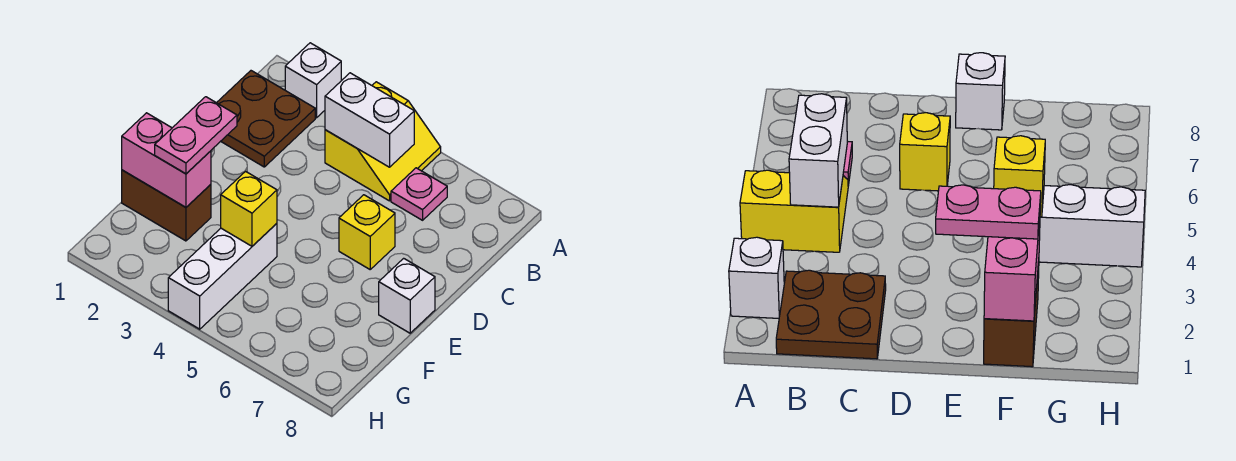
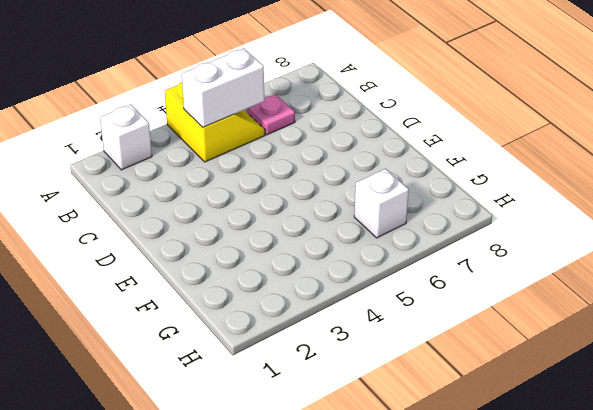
white 1x1 brick [354,169,409,238] -> white 1x1 brick moved to [379,258,435,333]
none -> brown 2x2 plate [217,71,315,167]
none -> yellow 1x1 brick [339,195,395,269]
none -> brown 1x2 brick [122,170,211,241]

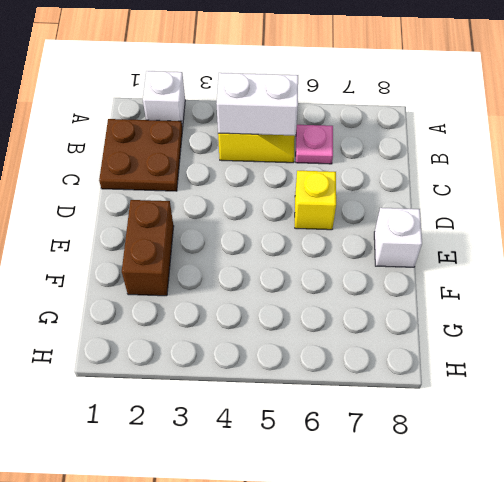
brown 1x2 brick [122,200,174,296] -> brown 1x2 brick turned to [122,170,211,241]
none -> white 1x3 brick [168,224,277,329]
none -> pink 1x2 brick [122,113,211,207]
none -> yellow 1x1 brick [221,171,277,246]

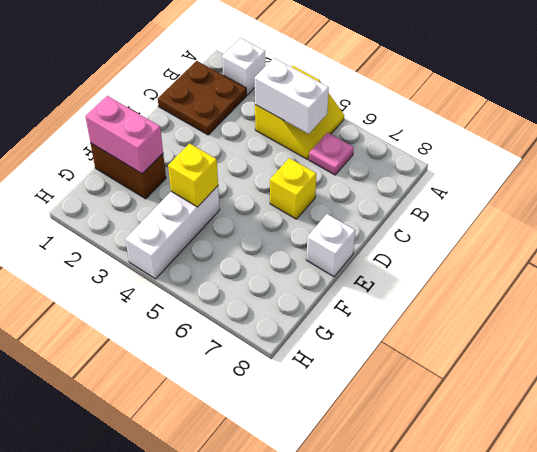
none -> pink 1x2 plate [155,97,237,174]

